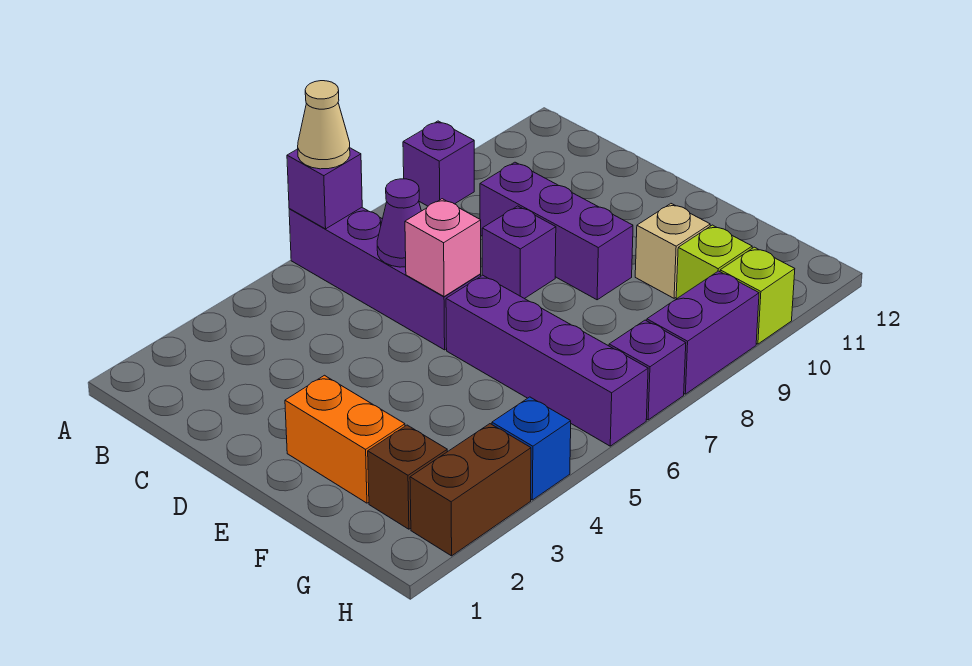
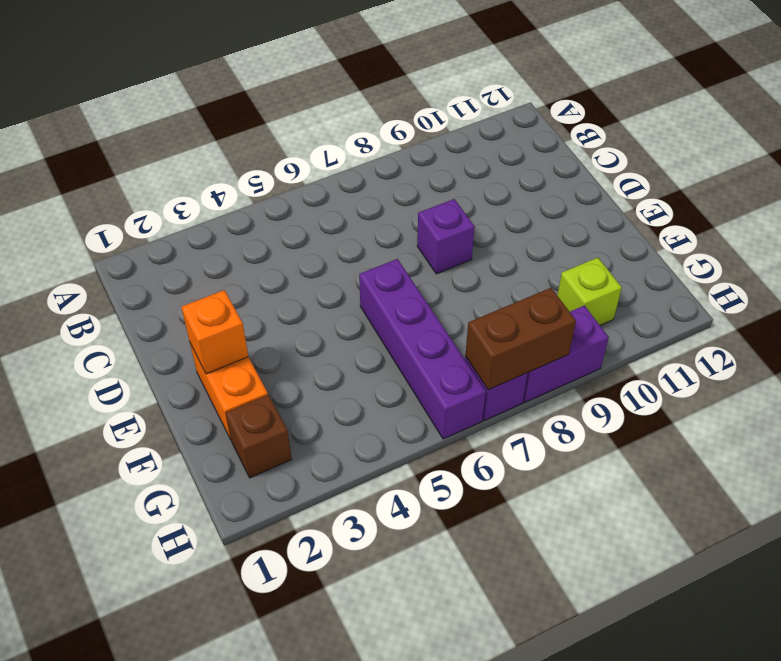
orange 1x1 brick [181,290,248,374] -> none
brown 1x2 brick [465,288,576,390] -> brown 1x2 brick moved to [410,424,531,556]
none -> purple 1x4 brick [289,208,481,350]
none -> purple 1x1 brick [403,121,474,206]
none -> purple 1x3 brick [480,162,633,300]

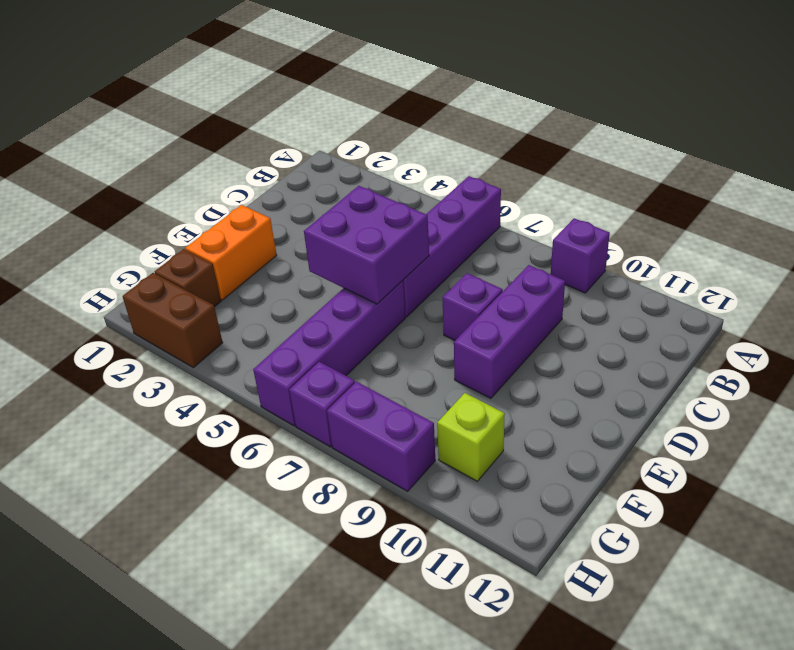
purple 2x2 brick [304,186,429,304] -> pink 1x1 brick [405,199,481,297]
none -> tan 1x1 brick [635,204,710,298]
none -> blue 1x1 brick [492,397,571,500]
none -> lime 1x1 brick [720,247,795,344]

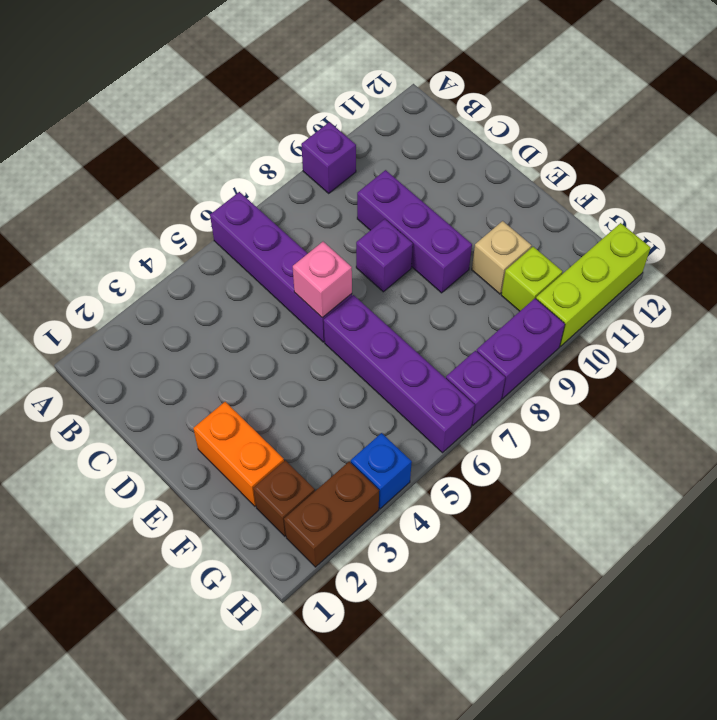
lime 1x3 brick [536,223,651,346] -> lime 1x1 brick [720,247,795,344]
none -> purple 1x1 brick [287,148,362,229]
none -> purple 1x1 cone [377,179,421,267]
none -> tan 1x1 cone [298,81,350,169]

